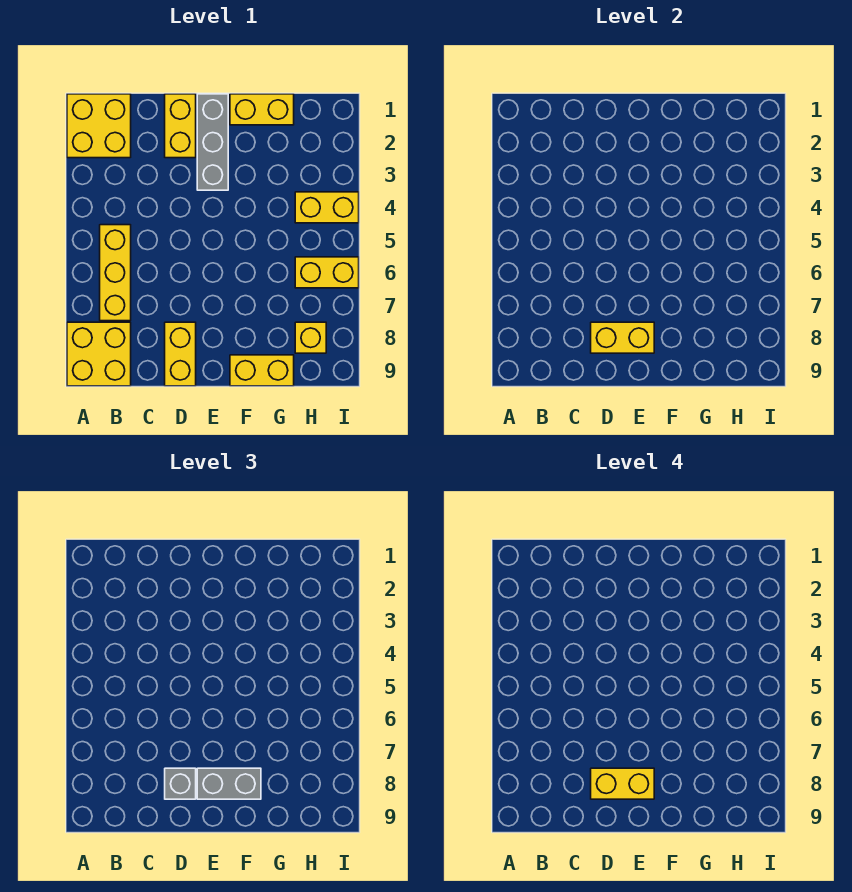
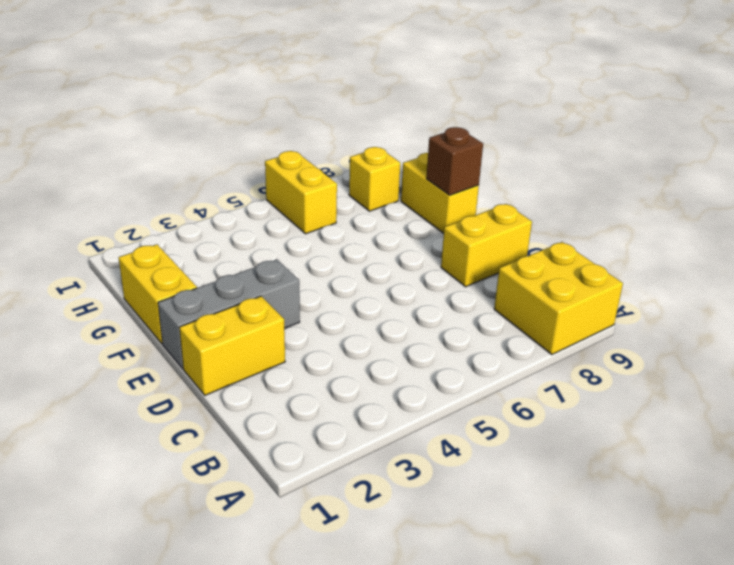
brown 1x1 brick [426,127,483,195] -> none
none -> yellow 2x2 brick [67,94,131,158]
none -> yellow 1x3 brick [100,225,131,321]
none -> yellow 1x2 brick [295,192,359,223]

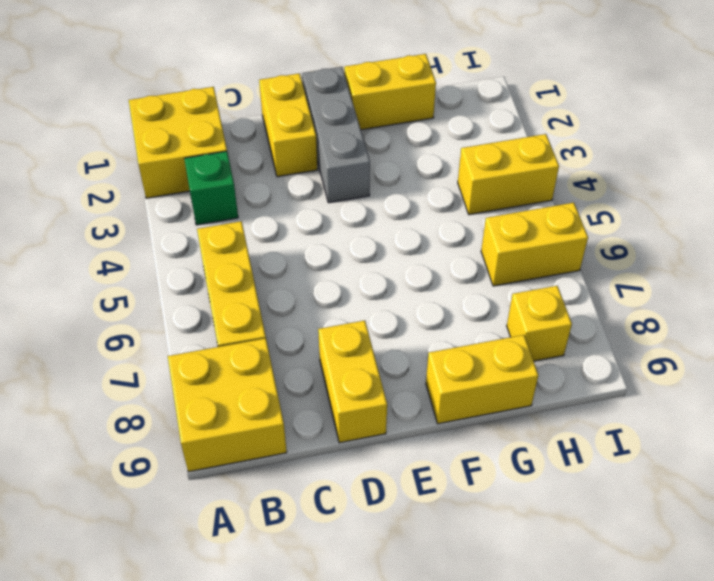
green 1x1 brick [184,151,238,225] -> none
none -> yellow 1x2 brick [591,322,654,353]
none -> grey 1x1 brick [165,768,196,799]
none -> grey 1x2 brick [197,768,261,799]

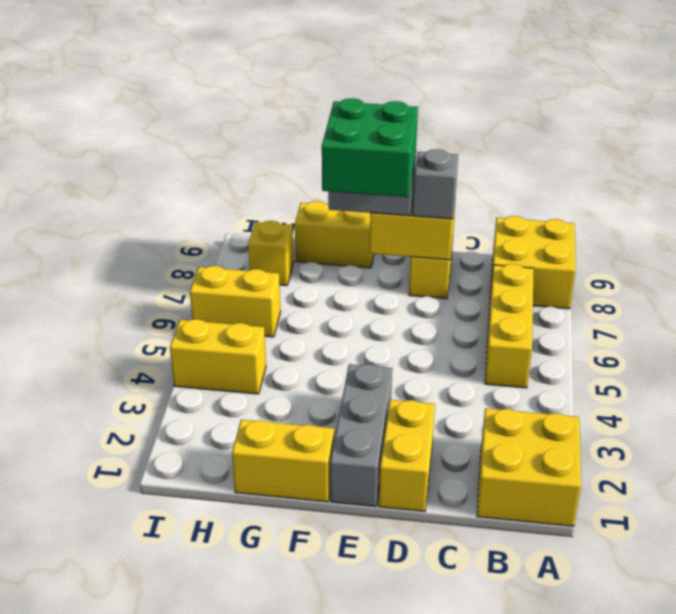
green 2x2 brick [322,98,418,197] -> yellow 1x2 brick [591,768,654,799]

